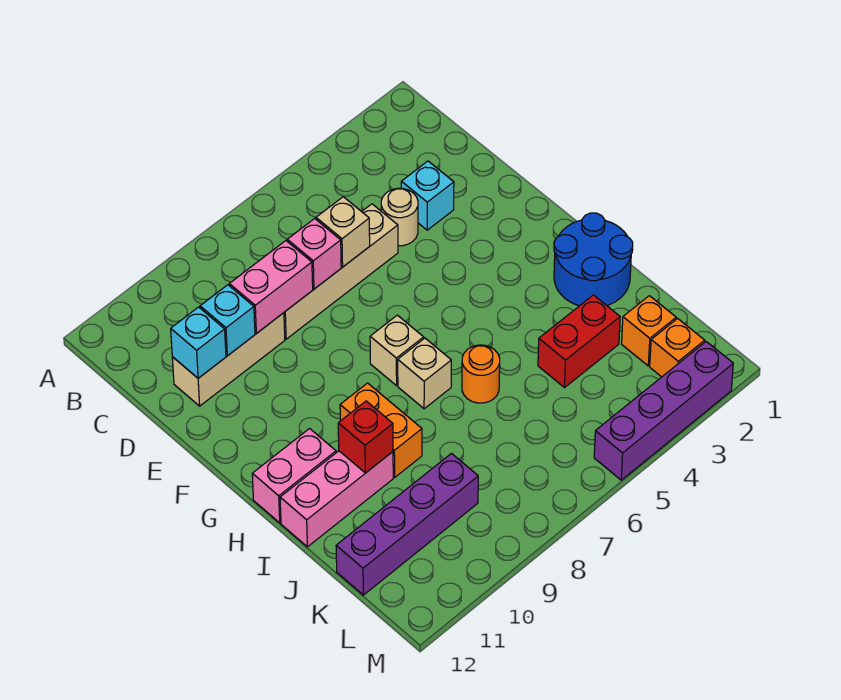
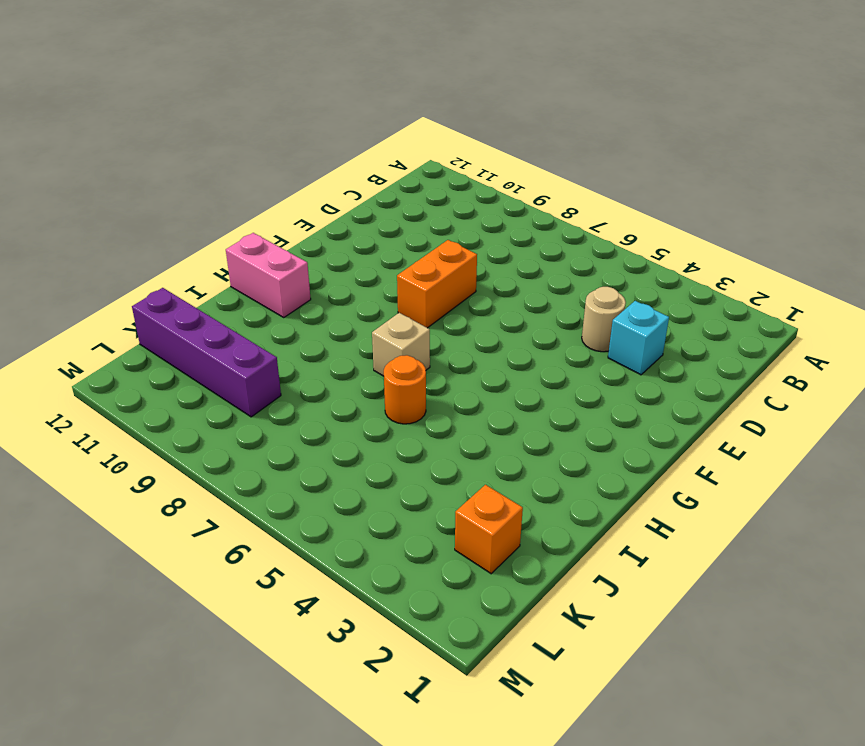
orange 1x2 brick [397,240,477,328] -> orange 1x2 brick moved to [340,383,422,477]
none -> tan 1x4 brick [284,204,398,339]
none -> tan 1x3 brick [172,313,285,406]
none -> tan 1x1 brick [370,315,424,386]

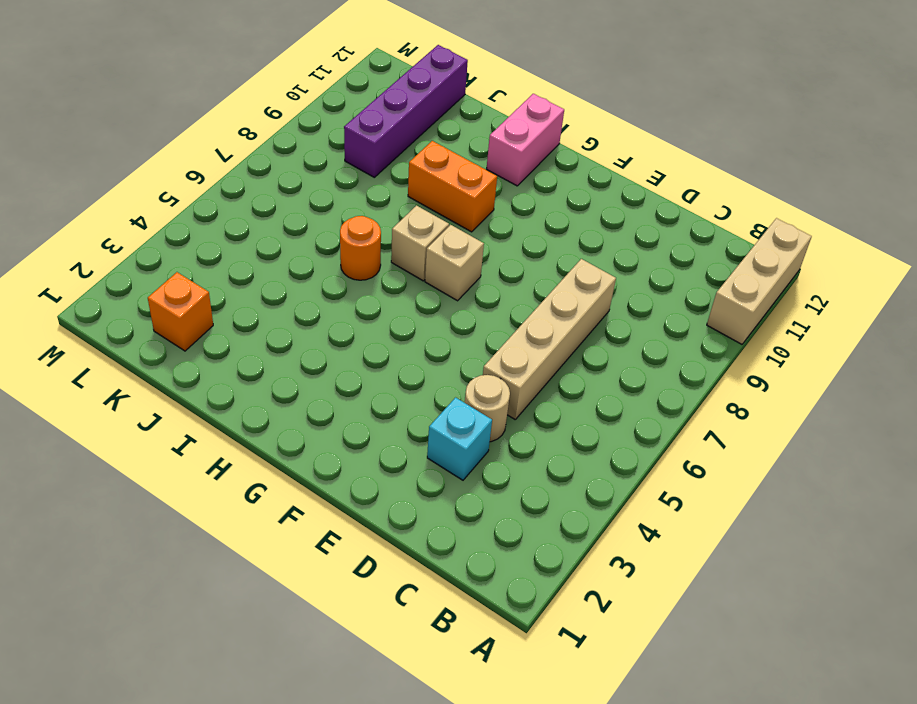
tan 1x3 brick [707,218,812,344] -> tan 1x3 brick moved to [172,313,285,406]
none -> blue 2x2 round brick [554,213,633,306]
none -> pink 1x3 brick [280,451,393,547]
none -> red 1x2 brick [538,295,620,388]

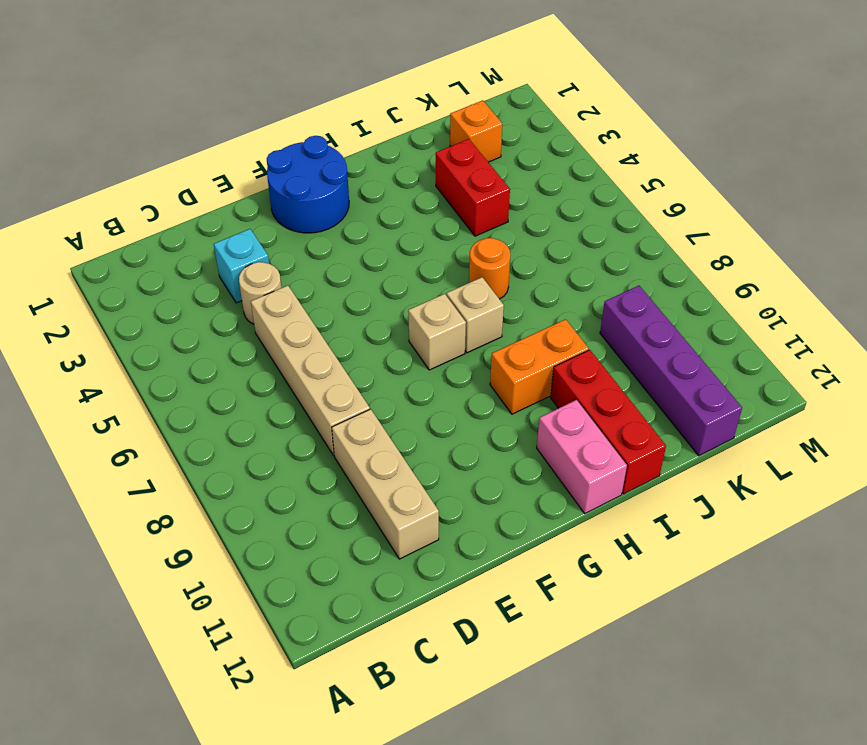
blue 2x2 round brick [267,136,349,233] -> blue 2x2 round brick moved to [554,213,633,306]
red 1x3 brick [551,350,666,494] -> pink 1x3 brick [280,451,393,547]
none -> orange 1x1 brick [650,318,705,377]
none -> purple 1x4 brick [594,342,733,480]
none -> tan 1x1 brick [316,197,370,267]

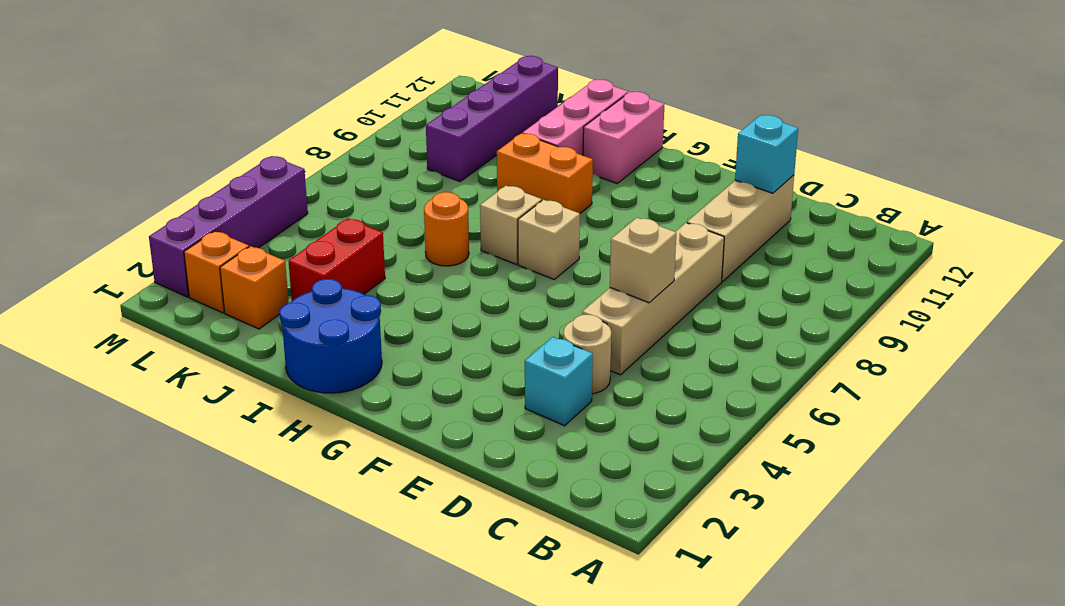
none -> pink 1x1 brick [287,219,341,289]
none -> pink 1x2 brick [229,241,313,334]
none -> cyan 1x1 brick [200,285,255,356]

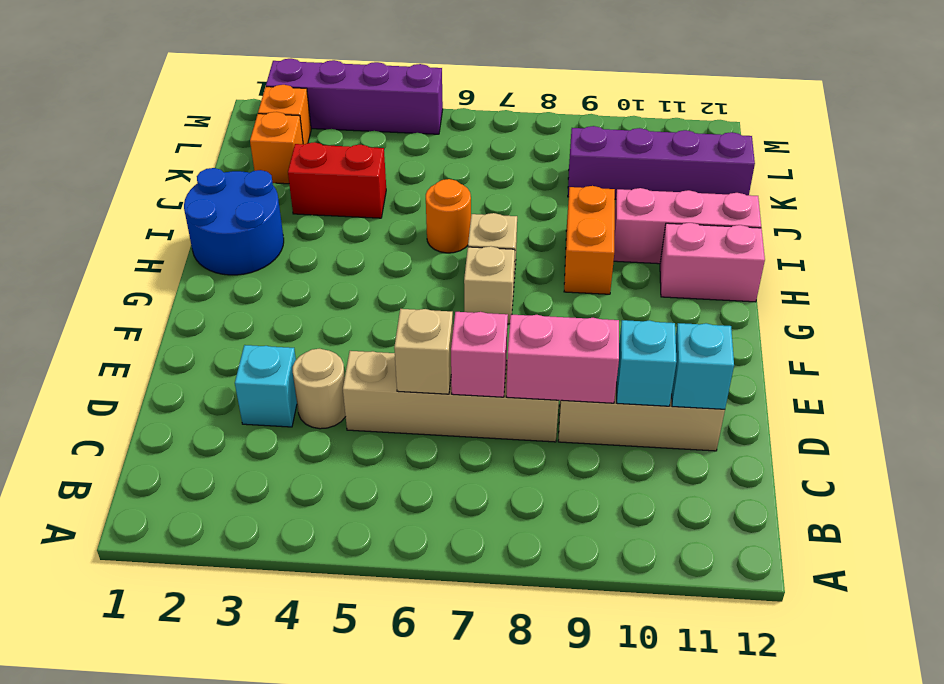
none -> red 1x1 brick [338,401,393,473]

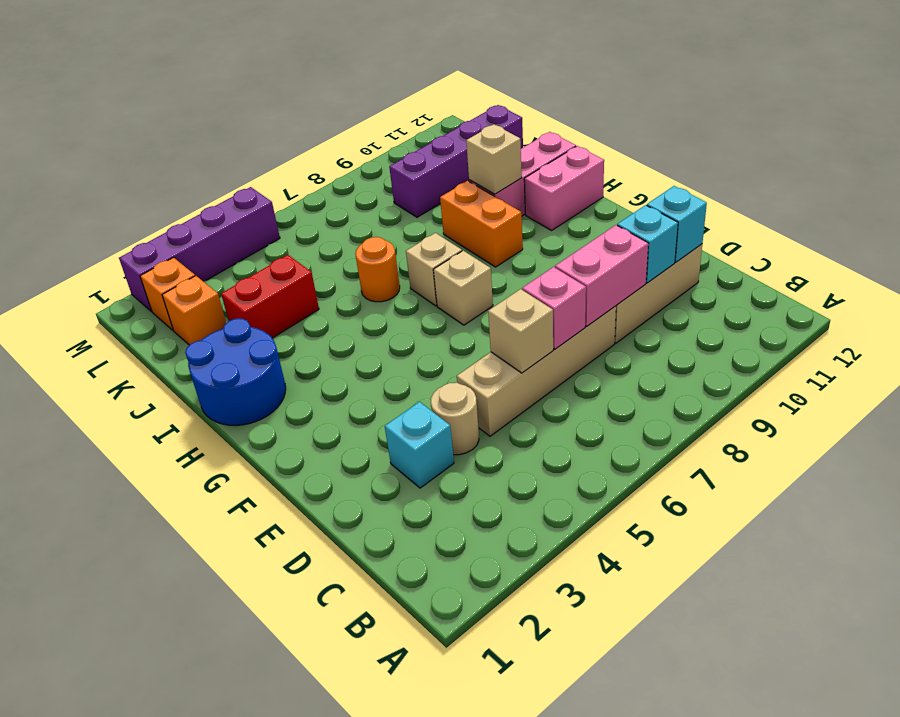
tan 1x1 brick [466,124,522,194] -> red 1x1 brick [338,401,393,473]

